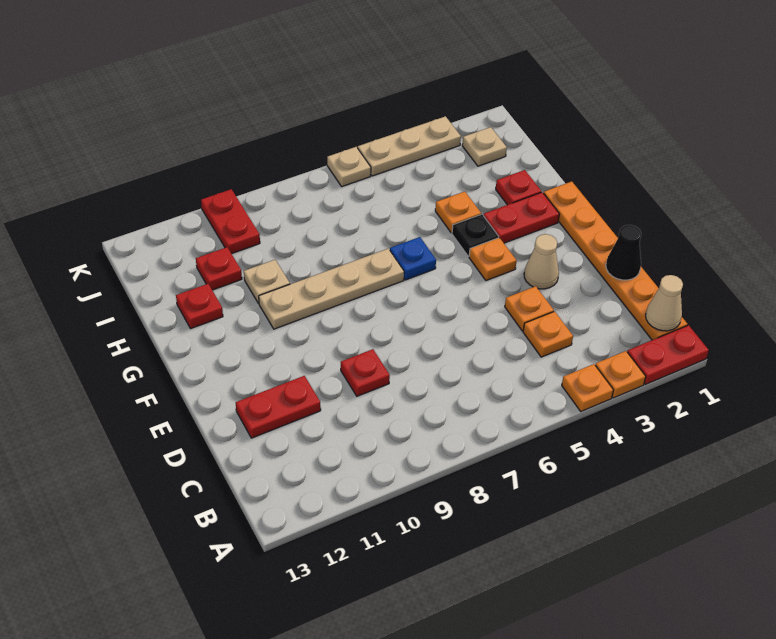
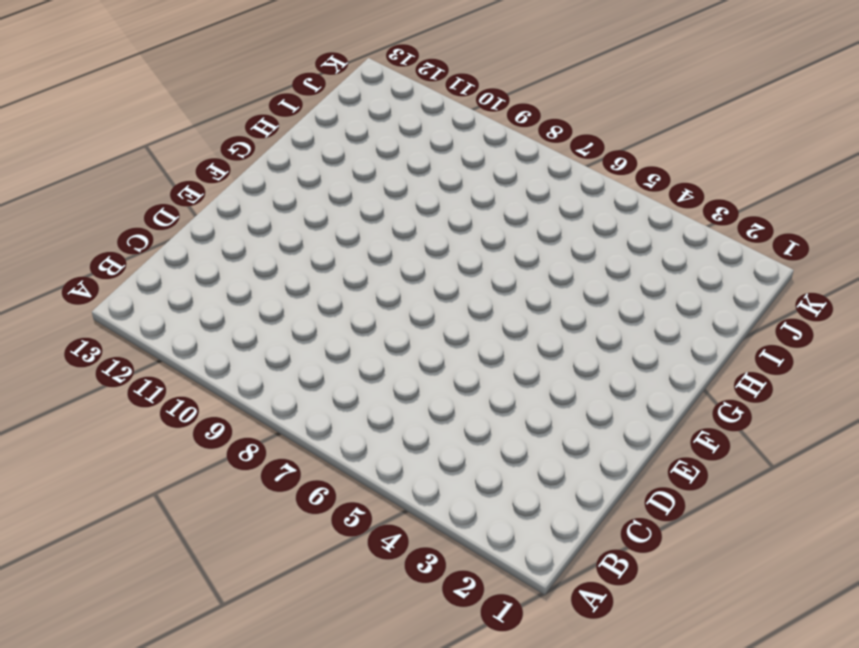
none -> red 1x2 plate [627,325,709,384]
none -> orange 1x1 plate [595,351,646,398]
none -> orange 1x1 plate [562,364,613,411]

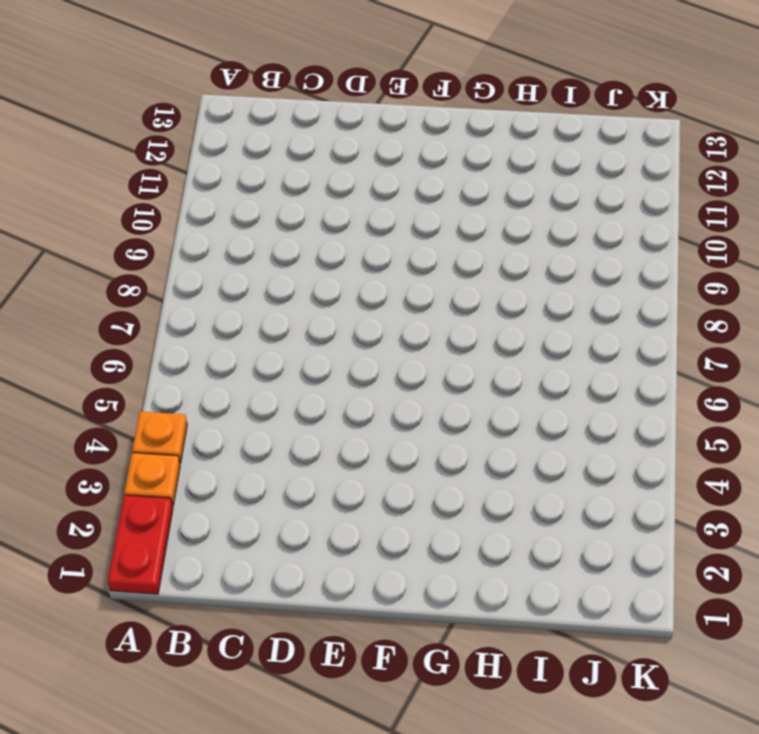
none -> orange 1x6 plate [544,181,687,340]
none -> orange 1x1 plate [523,311,573,357]
none -> orange 1x1 plate [505,286,554,331]

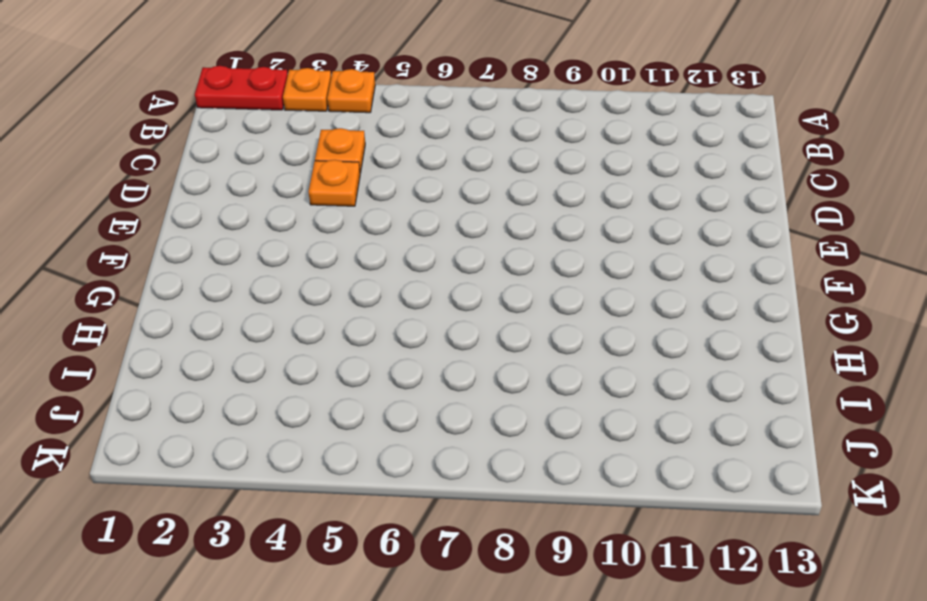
none -> orange 1x6 plate [544,181,687,340]
none -> red 1x1 plate [341,349,390,396]
none -> red 1x2 plate [236,376,321,438]

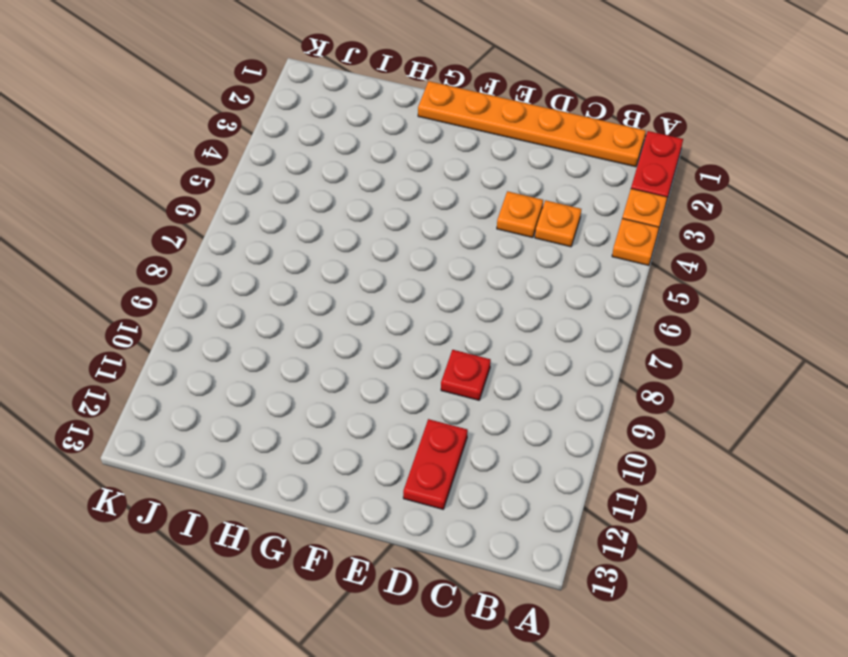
none -> tan 1x1 cone [524,234,559,289]
none -> orange 1x1 plate [469,238,517,281]
none -> red 1x2 plate [483,192,559,243]

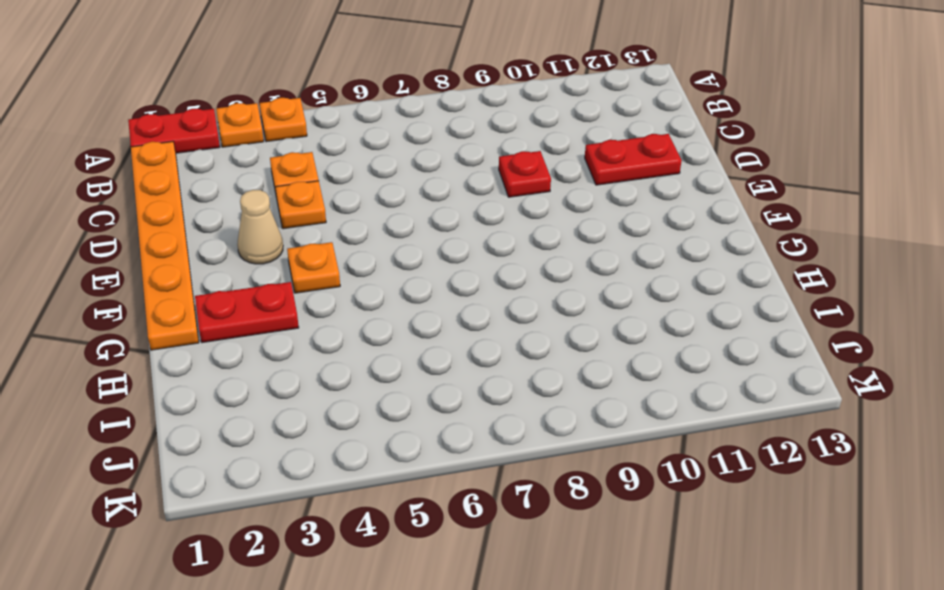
none -> black 1x1 plate [452,214,499,256]
none -> blue 1x1 plate [390,237,436,280]
none -> tan 1x4 plate [259,249,404,329]

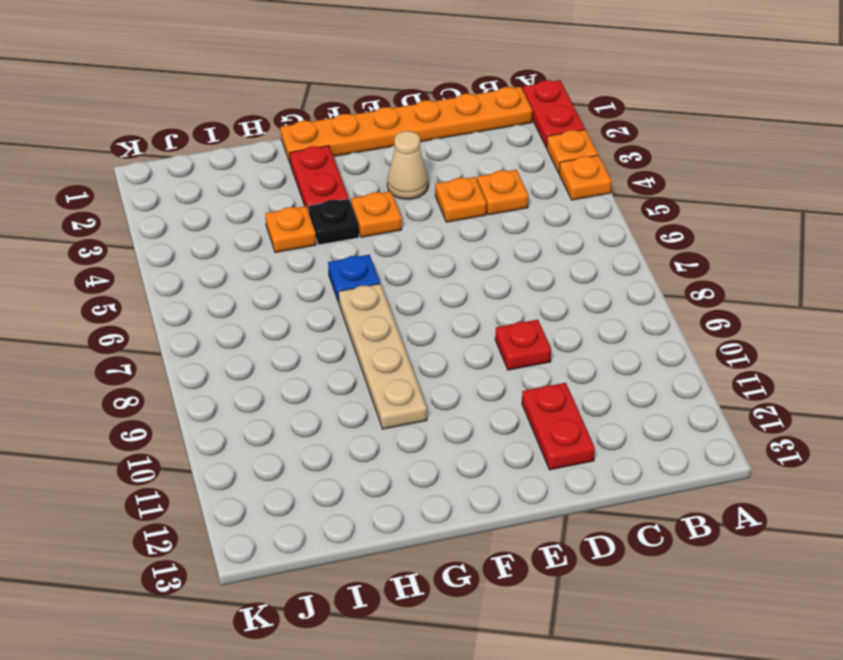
none -> red 1x1 plate [496,170,541,205]
none -> tan 1x1 plate [244,260,290,304]
none -> red 1x1 plate [176,284,223,329]

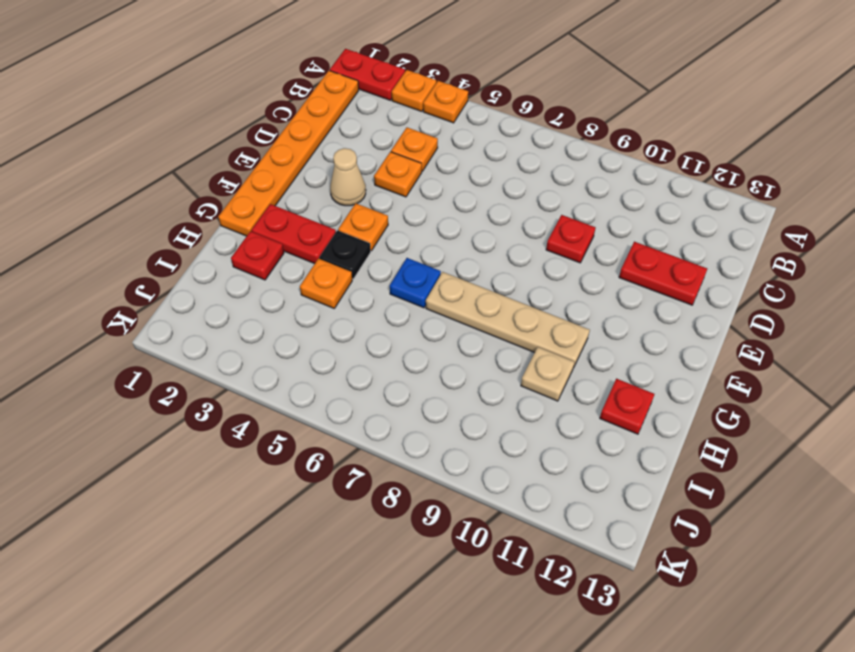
none -> red 1x1 plate [196,247,242,290]
none -> tan 1x1 plate [462,127,507,166]
none -> red 1x2 plate [201,189,260,254]

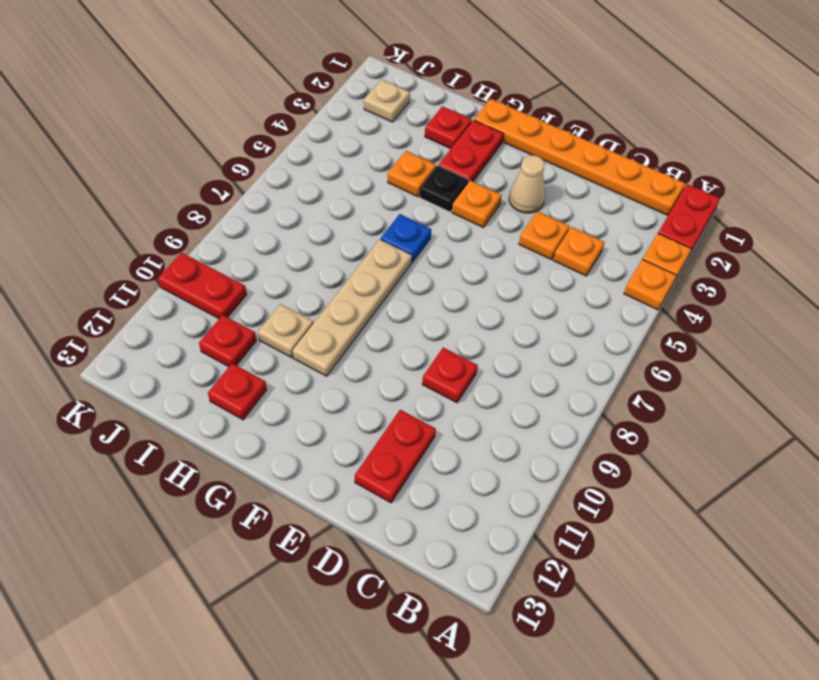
none -> tan 1x3 plate [358,116,461,176]
none -> tan 1x1 plate [327,147,371,187]
none -> tan 1x1 cone [646,275,683,331]

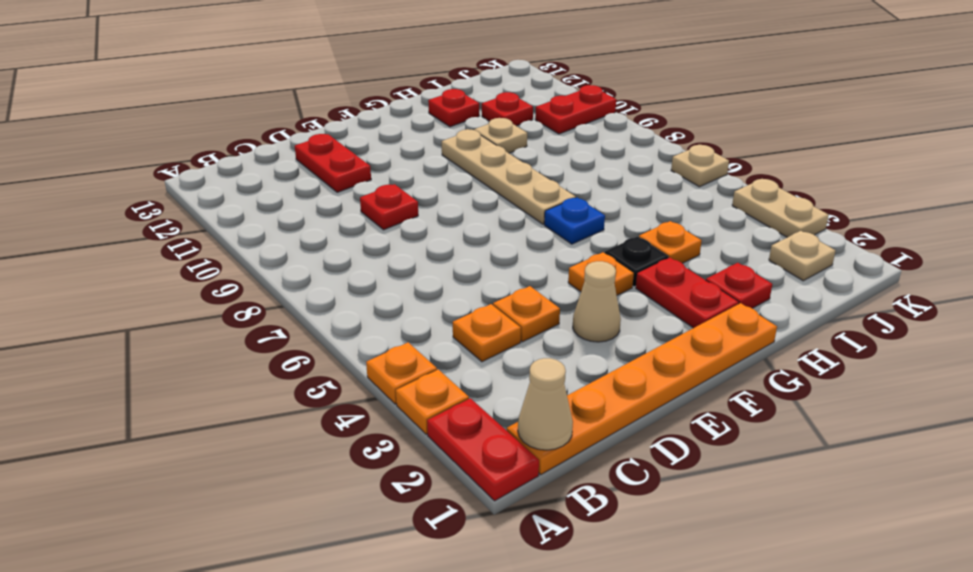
tan 1x2 plate [732,179,829,237] -> tan 1x3 plate [358,116,461,176]
none -> black 1x1 cone [606,225,641,280]

